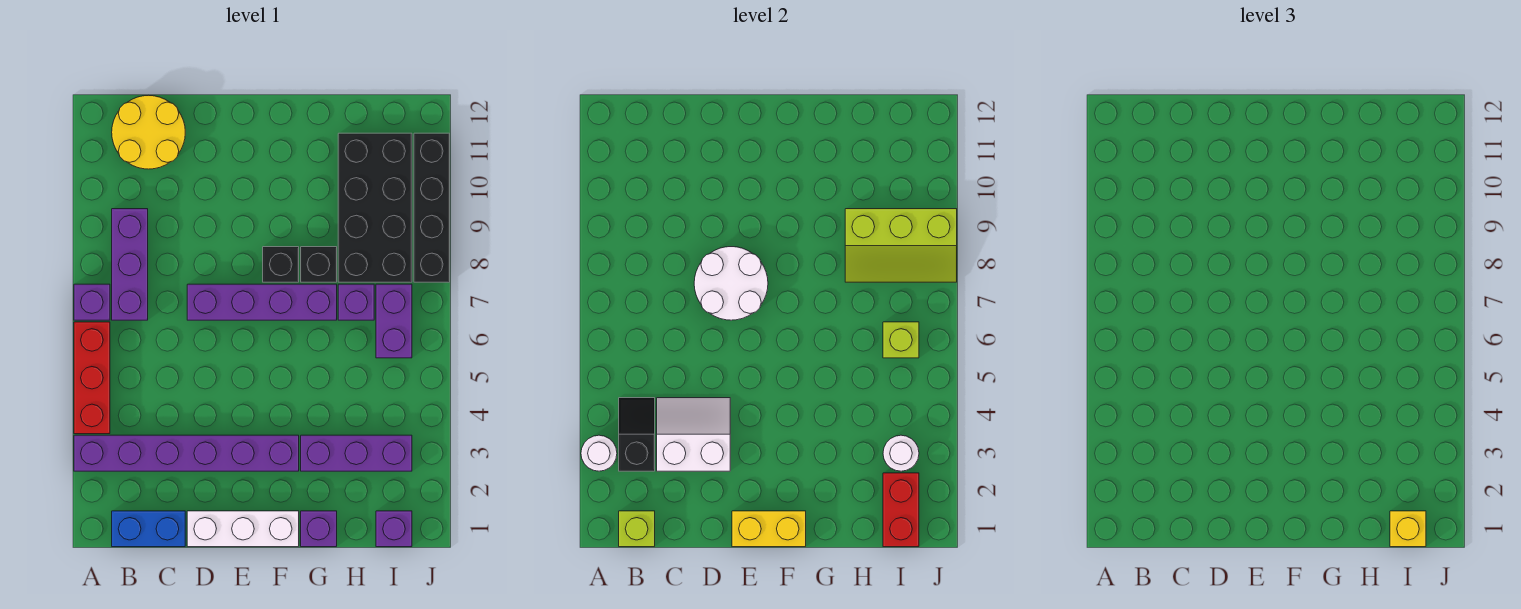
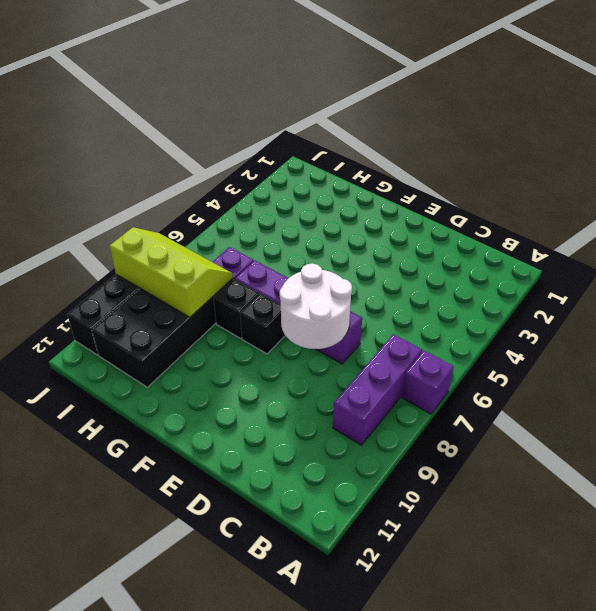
none -> purple 1x6 brick [74,435,299,471]
none -> red 1x3 brick [74,322,110,434]
none -> blue 1x2 brick [112,511,185,547]

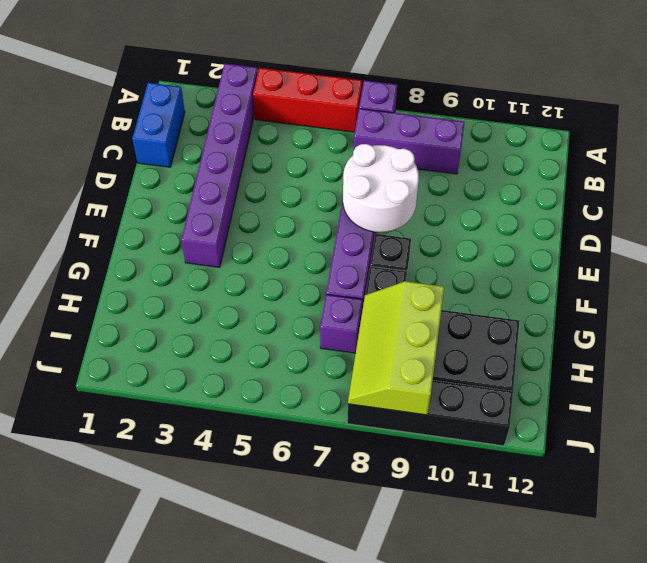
none -> yellow 2x2 round brick [112,95,185,169]
none -> white 1x3 brick [187,511,299,547]
none -> purple 1x1 brick [301,511,337,547]

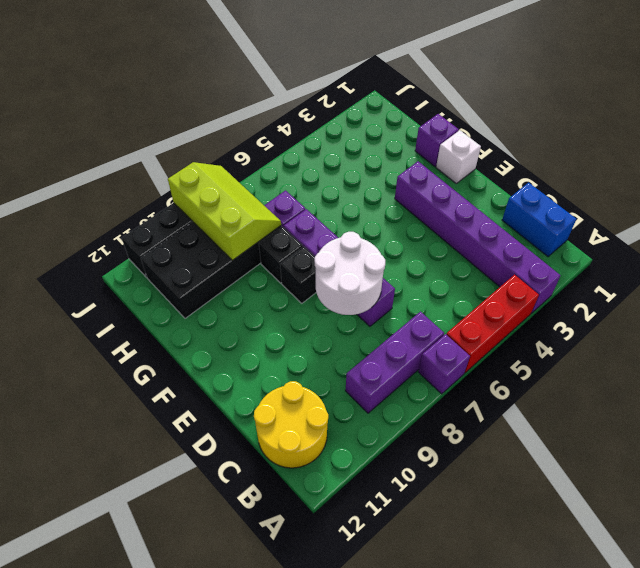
white 1x1 brick [436,130,481,183] -> white 1x3 brick [187,511,299,547]
none -> purple 1x3 brick [301,435,412,471]
none -> purple 1x1 brick [376,511,412,547]
none -> purple 1x2 brick [376,284,412,358]

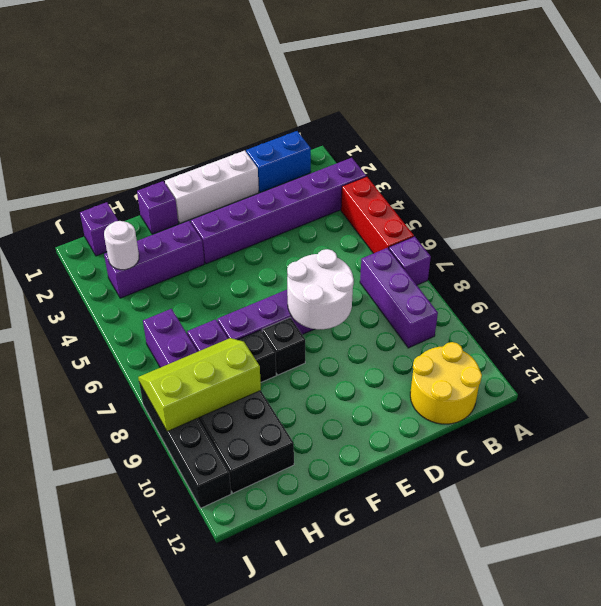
none -> white 1x1 round brick [581,435,617,471]
none -> lime 1x1 brick [619,511,655,547]
none -> black 1x2 slope [619,398,655,471]

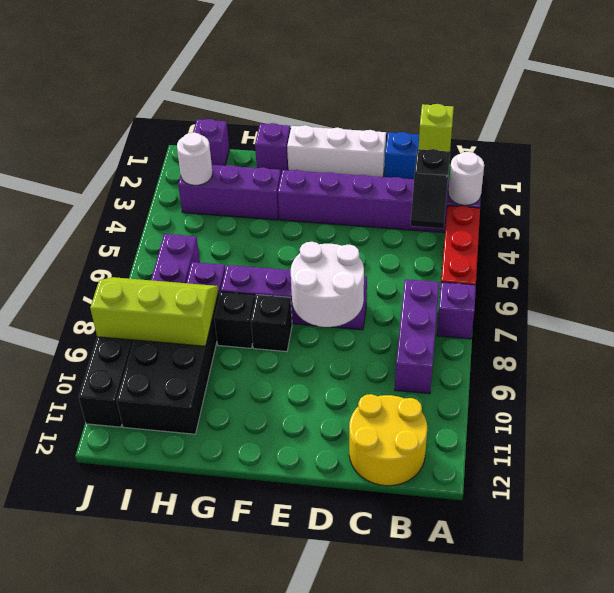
none -> white 2x2 slope [657,398,730,471]
none -> yellow 1x2 brick [732,511,806,547]
none -> red 1x2 brick [883,473,919,547]

